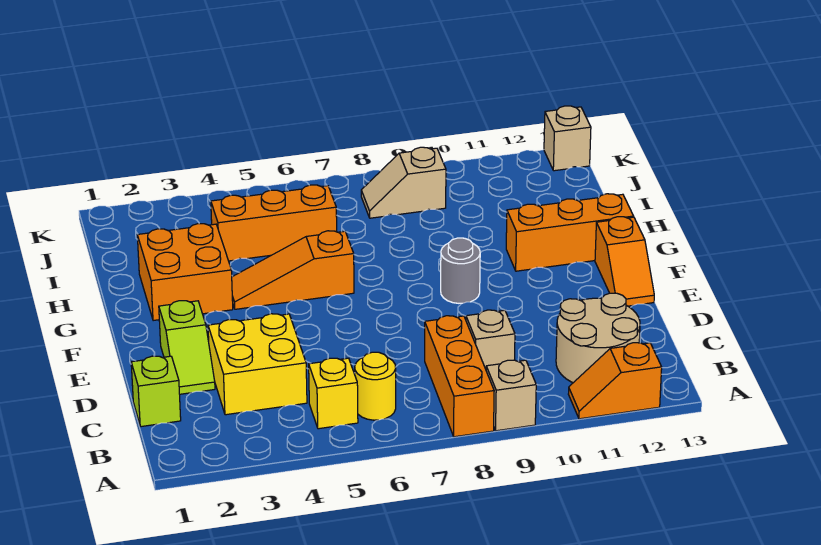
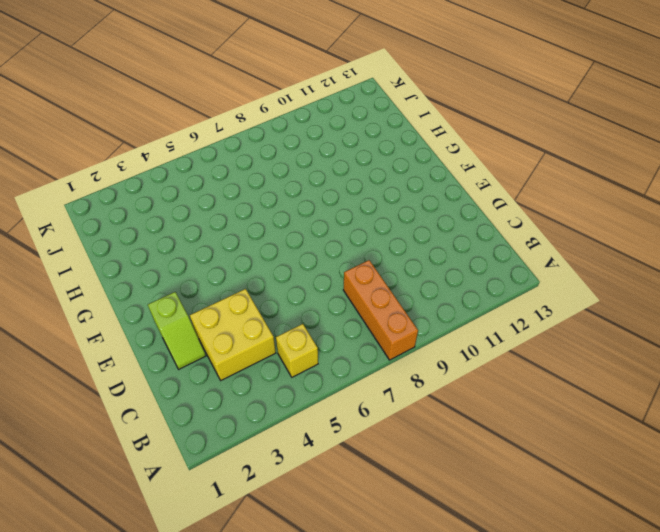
none -> tan 1x1 brick [486,360,536,431]
none -> orange 1x2 slope [568,343,662,419]
none -> yellow 1x1 round brick [355,352,396,420]

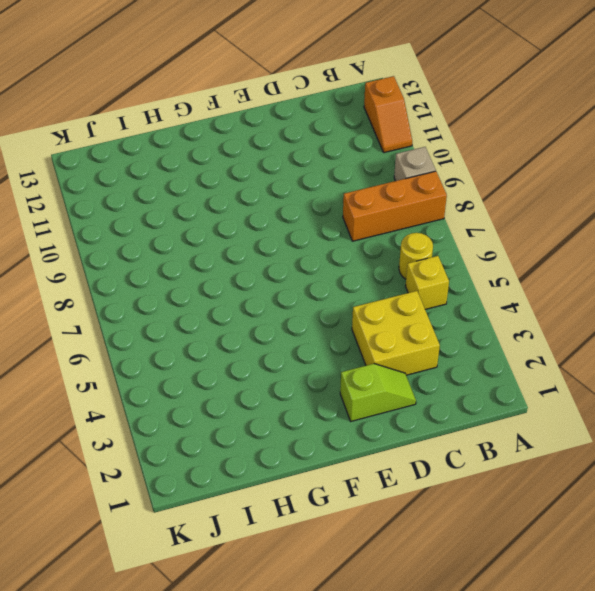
none -> tan 2x2 round brick [556,293,640,383]
none -> lime 1x1 brick [131,356,181,427]
none -> tan 1x1 brick [466,310,515,369]

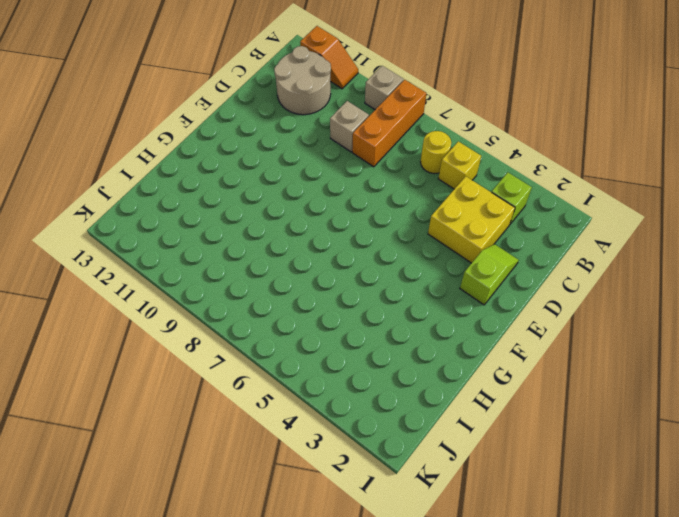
lime 1x1 brick [491,172,532,225] -> lime 1x1 brick moved to [131,356,181,427]
none -> orange 1x2 slope [595,217,654,306]
none -> grey 1x1 round brick [441,238,480,303]
none -> orange 2x2 brick [137,224,233,321]

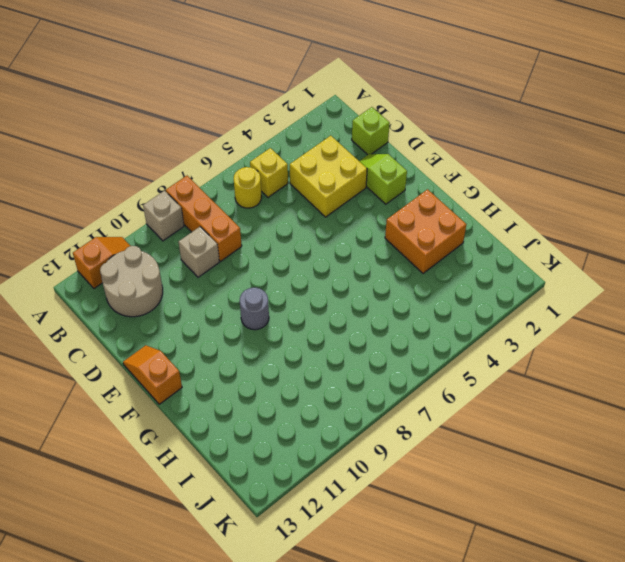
none -> orange 1x3 slope [232,231,354,309]
none -> orange 1x3 brick [506,194,634,271]
none -> orange 1x3 brick [211,185,337,261]

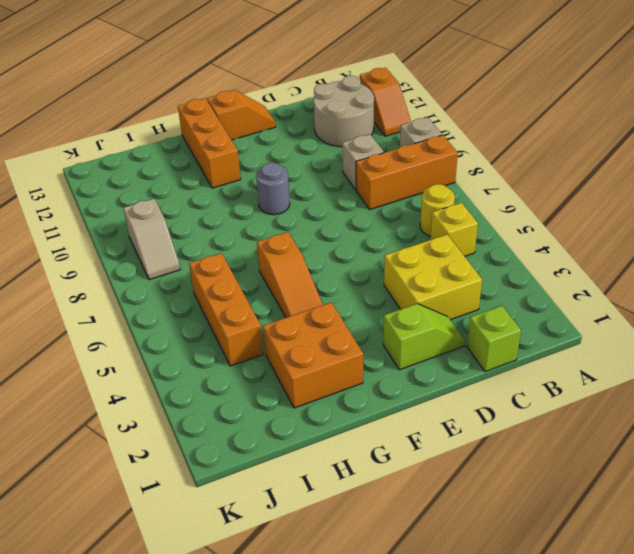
none -> tan 1x1 brick [544,106,591,171]

